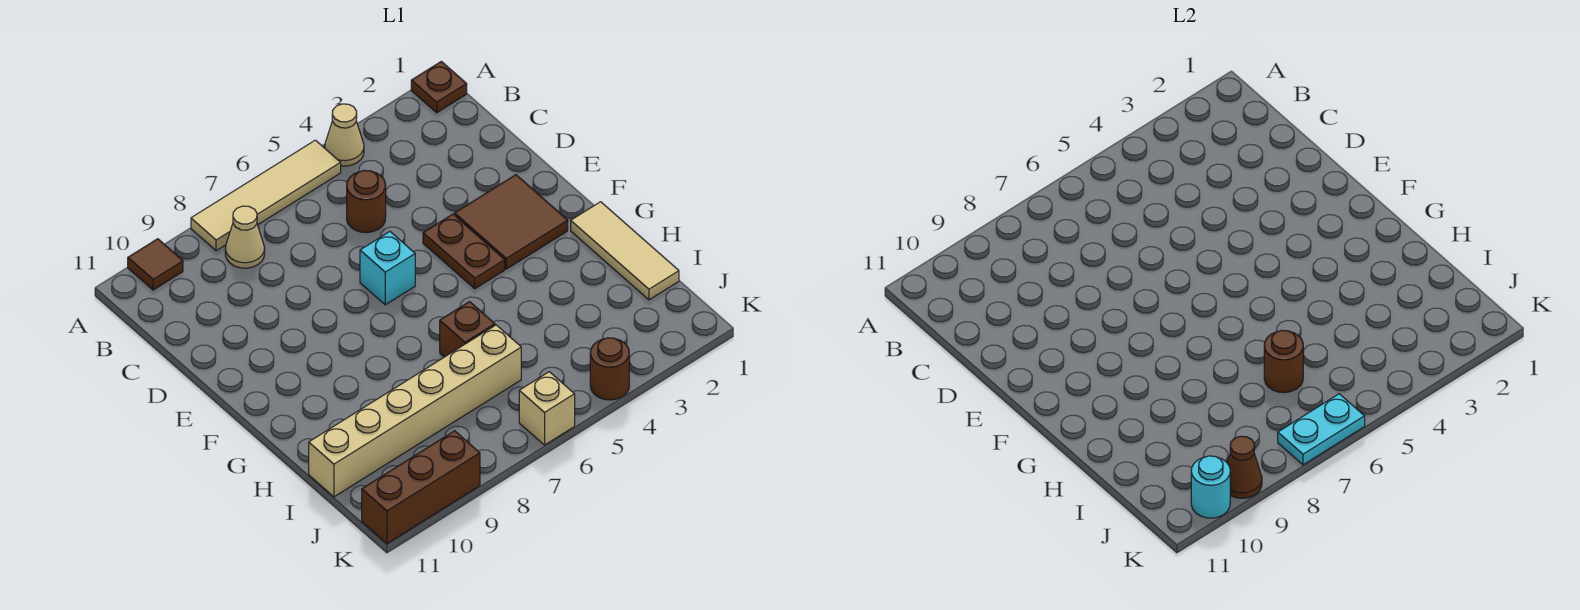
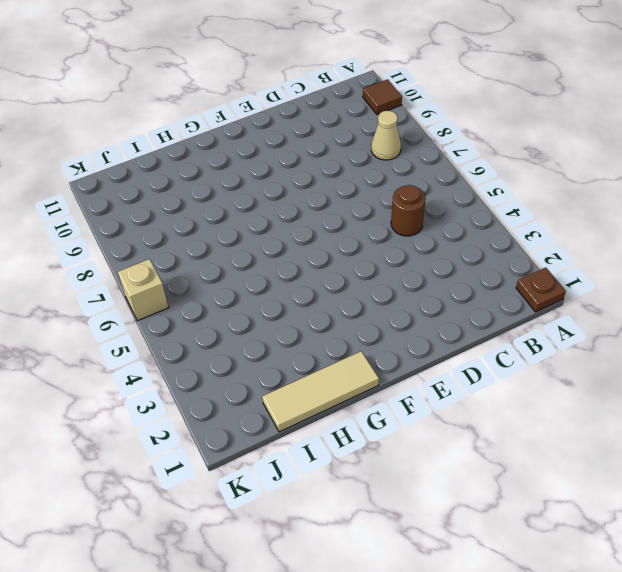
none -> tan 1x1 cone [325,104,364,166]
none -> tan 1x4 tile [191,140,341,251]
none -> brown 2x2 tile [455,175,568,269]

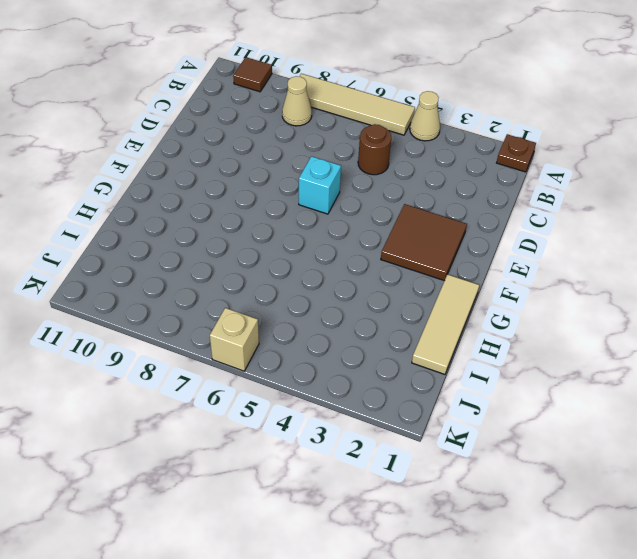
none -> brown 1x2 plate [423,214,505,289]
none -> brown 1x1 brick [440,302,495,357]
none -> tan 1x6 brick [309,325,521,497]

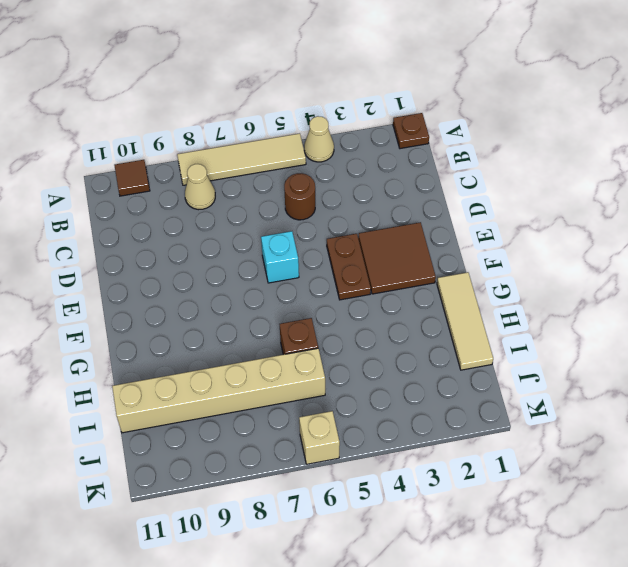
none -> brown 1x1 round brick [590,338,629,400]
none -> brown 1x3 brick [362,431,480,544]
none -> brown 1x1 round brick [1264,330,1303,393]

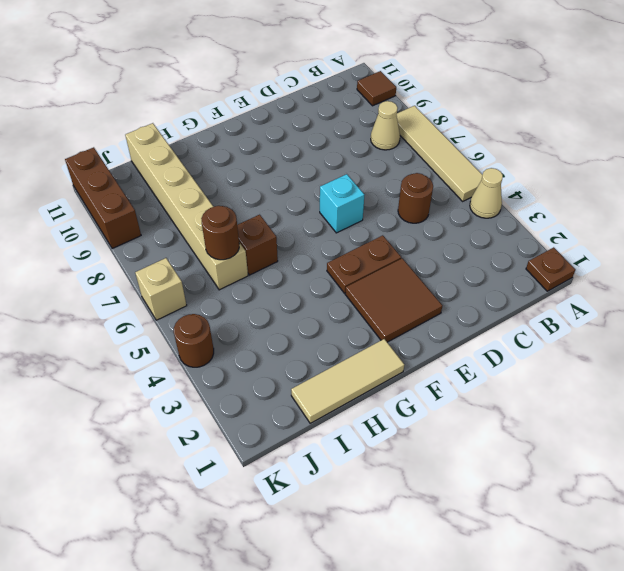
none -> cyan 1x2 plate [1278,394,1365,465]
none -> brown 1x1 cone [1227,436,1262,498]
none -> cyan 1x1 round brick [1191,456,1230,518]

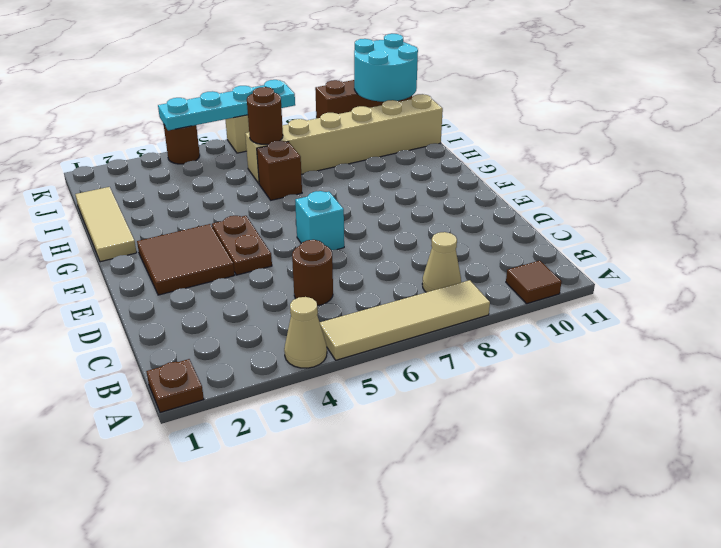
cyan 2x2 round brick [354,34,418,102] -> cyan 1x1 round brick [1191,456,1230,518]
cyan 1x4 plate [158,80,295,131] -> cyan 1x2 plate [1278,394,1365,465]
none -> brown 1x1 cone [1227,436,1262,498]

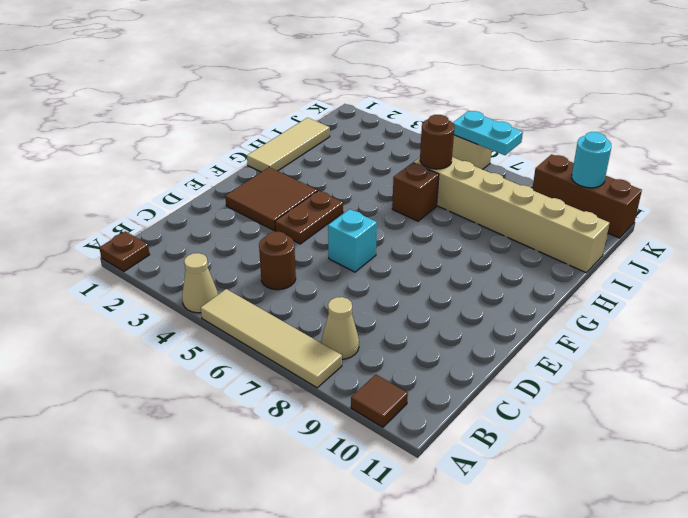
none -> brown 1x1 round brick [590,338,629,400]
none -> brown 1x1 cone [1227,436,1262,498]

